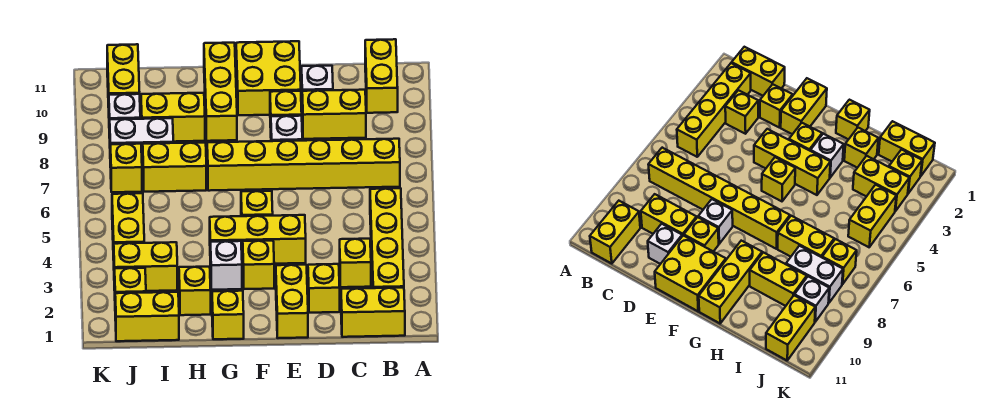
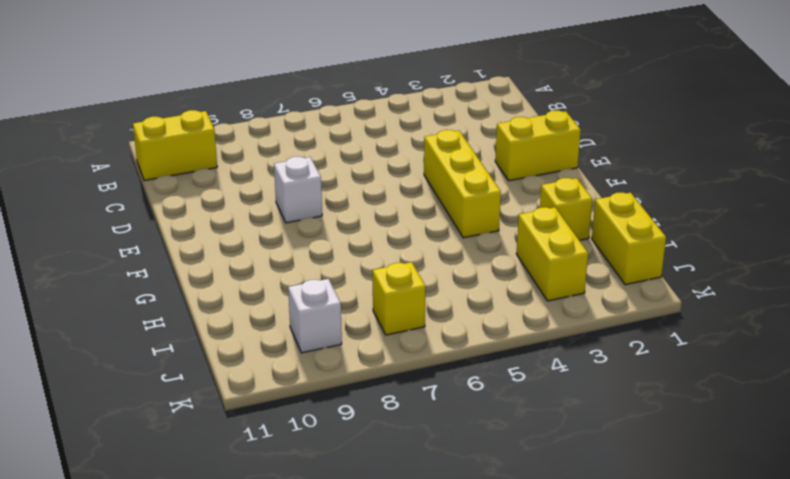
none -> yellow 1x2 brick [341,288,405,337]
none -> yellow 1x4 brick [370,188,404,288]
none -> yellow 1x6 brick [207,139,400,191]

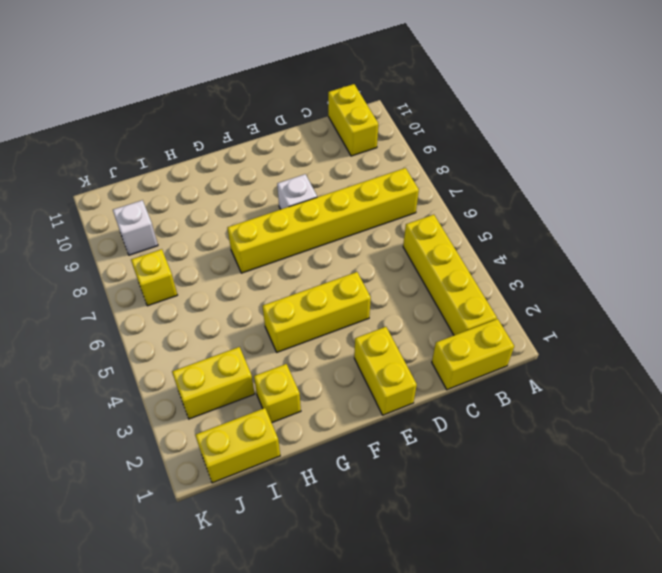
none -> yellow 1x1 brick [340,239,371,287]
none -> yellow 1x2 brick [302,90,366,139]
none -> yellow 1x1 brick [308,264,340,313]

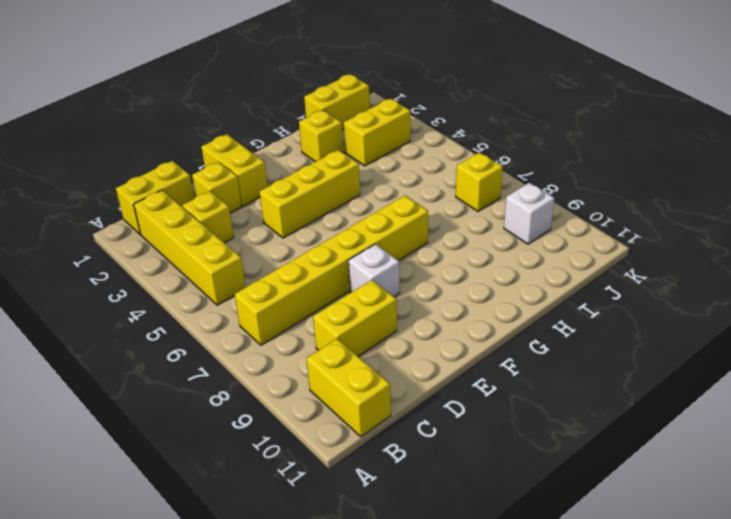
none -> white 1x1 brick [302,66,333,91]
none -> yellow 1x1 brick [270,91,302,128]
none -> yellow 2x2 brick [236,41,301,115]

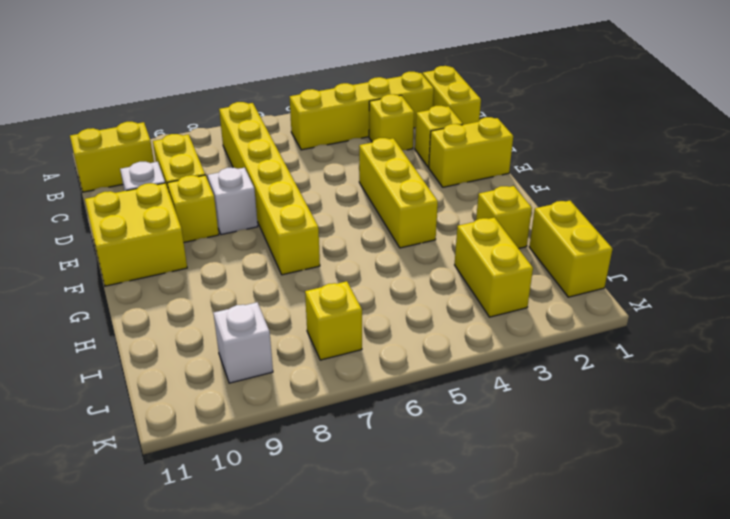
none -> yellow 1x1 brick [243,241,274,289]
none -> yellow 1x1 brick [241,191,273,216]
none -> yellow 1x1 brick [212,291,244,339]

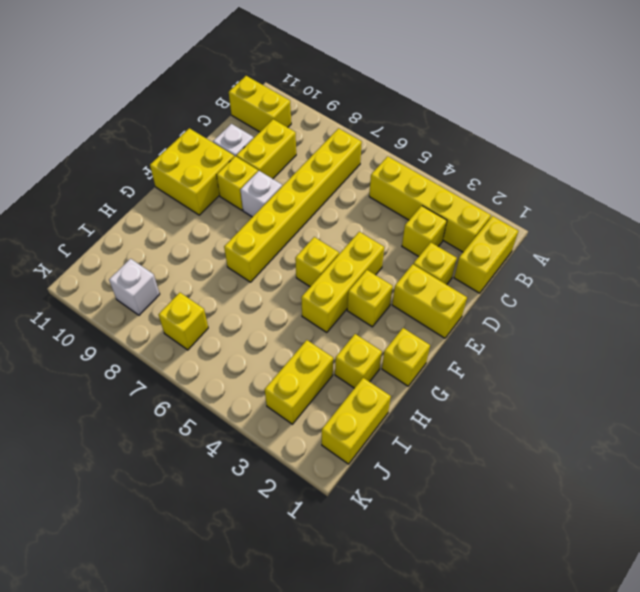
none -> white 1x1 brick [211,241,242,290]
none -> yellow 1x3 brick [204,43,237,141]
none -> yellow 1x2 brick [143,142,206,192]

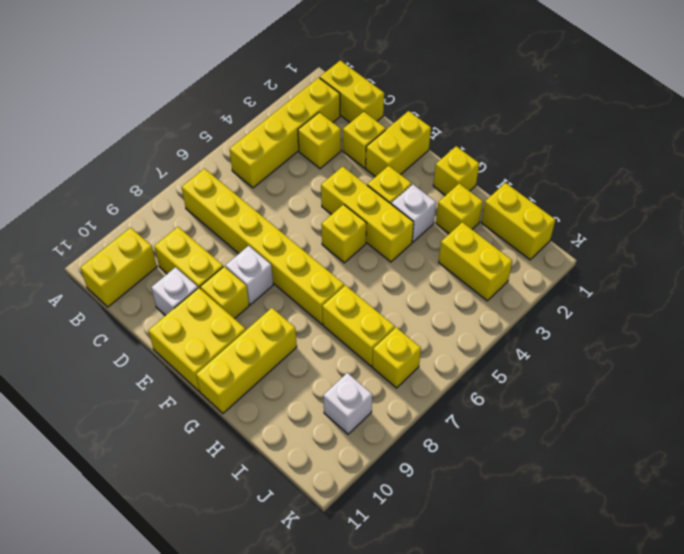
none -> yellow 1x2 brick [141,93,205,142]
none -> white 1x2 brick [110,118,173,167]
none -> yellow 1x1 brick [115,268,146,293]

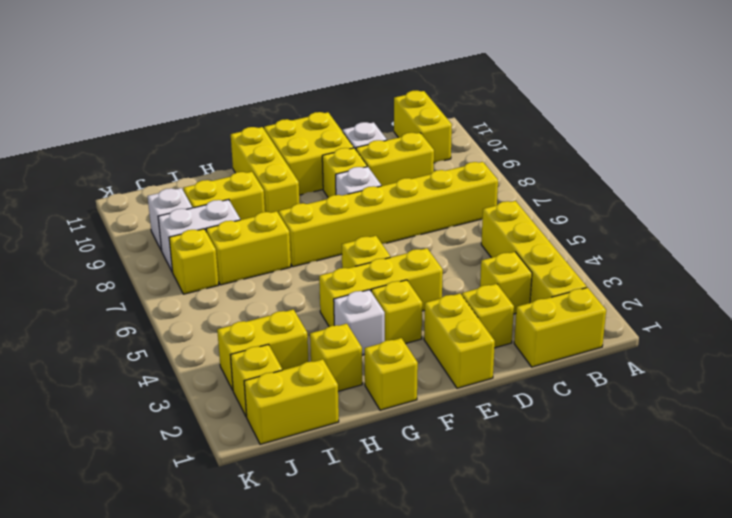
none -> yellow 1x2 brick [112,193,144,260]
none -> yellow 1x2 brick [107,44,140,108]

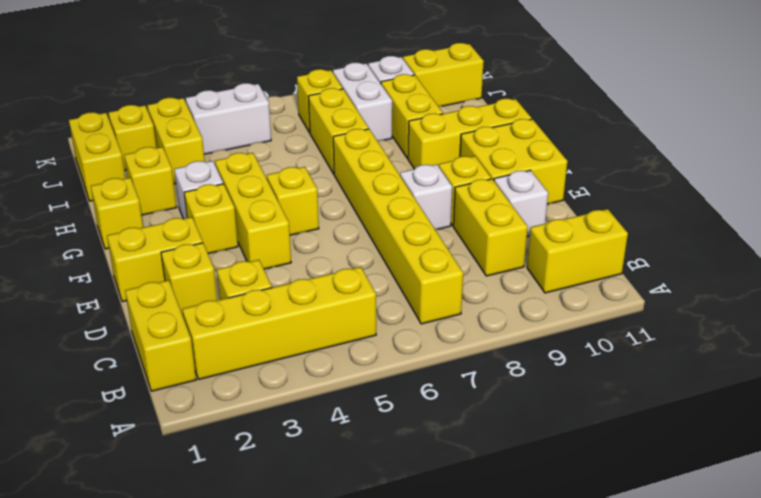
white 1x2 brick [186,83,271,154] -> yellow 1x2 brick [112,193,144,260]

